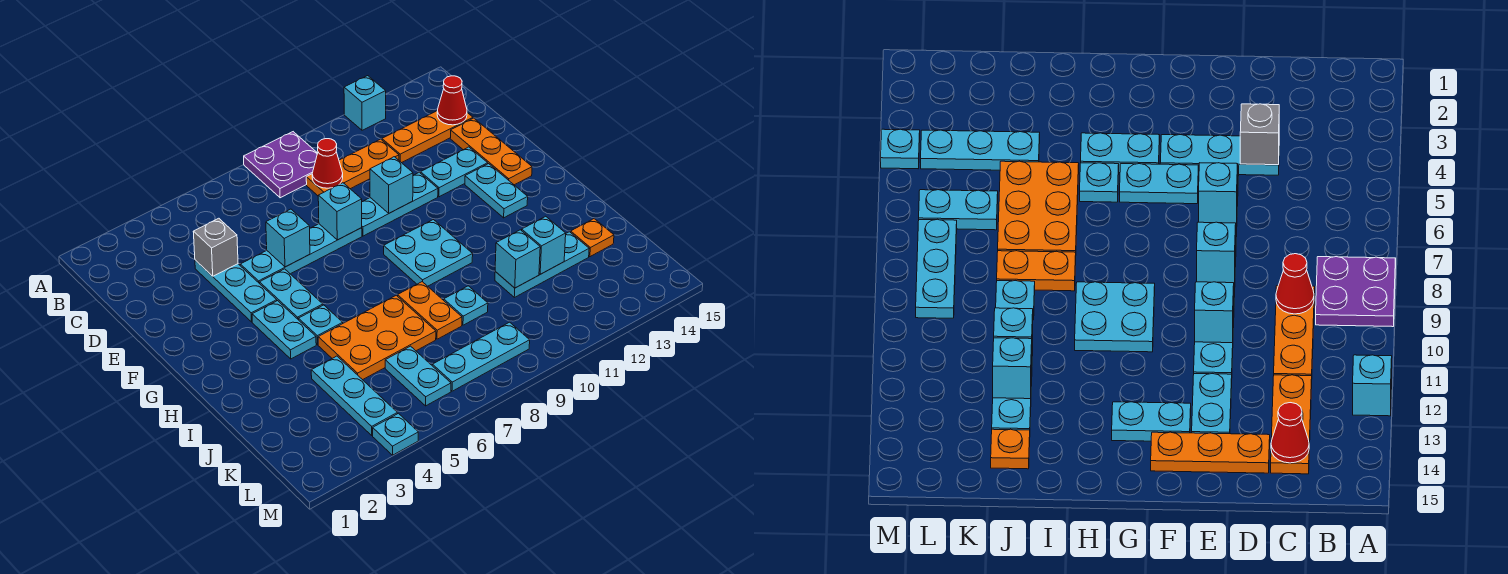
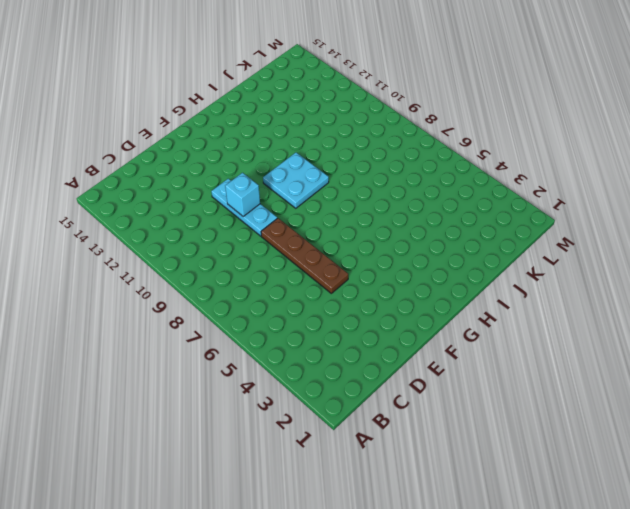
brown 1x4 plate [261,218,348,293] -> cyan 1x4 plate [240,224,362,284]
none -> purple 2x2 plate [244,132,318,198]
none -> cyan 1x1 brick [344,76,386,130]
none -> orange 1x3 plate [306,139,399,196]
none -> orange 1x3 plate [382,111,473,163]

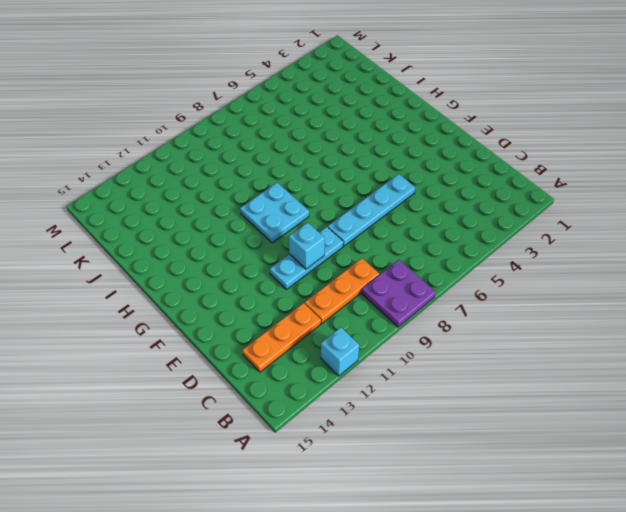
none -> cyan 1x3 plate [195,260,277,322]
none -> orange 1x3 plate [450,118,532,185]
none -> cyan 1x2 plate [421,147,488,197]
none -> cyan 1x2 plate [260,269,323,320]

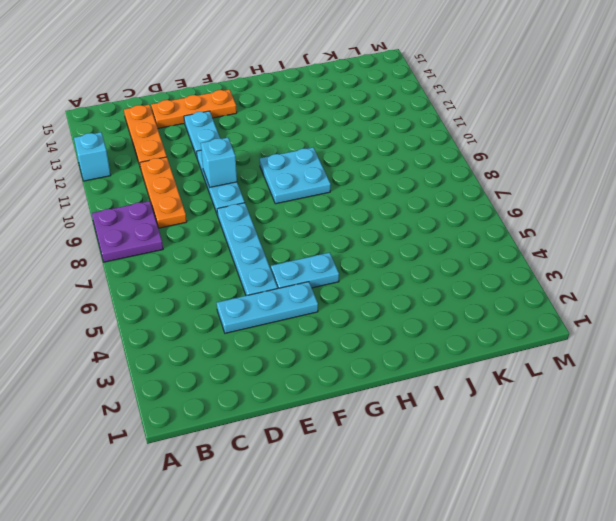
none -> cyan 1x2 plate [465,164,528,218]
none -> cyan 1x2 plate [252,301,316,359]
none -> cyan 1x1 plate [299,305,343,345]
none -> orange 2x3 plate [318,295,436,380]

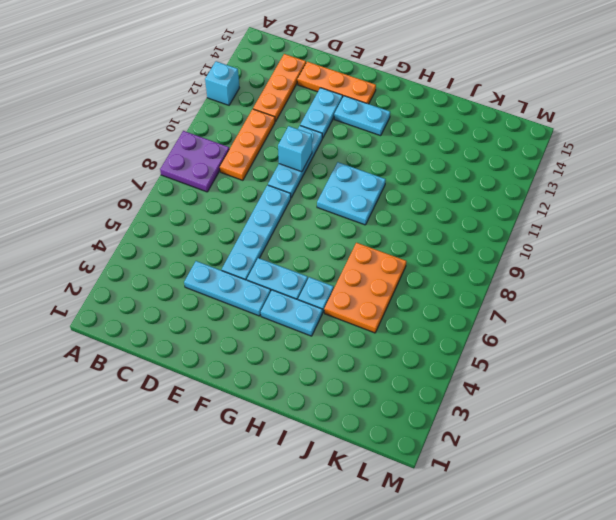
none -> orange 1x2 plate [398,282,462,339]
none -> cyan 1x3 plate [311,356,397,435]
none -> cyan 1x1 plate [444,286,488,325]
none -> cyan 1x3 plate [495,232,589,297]

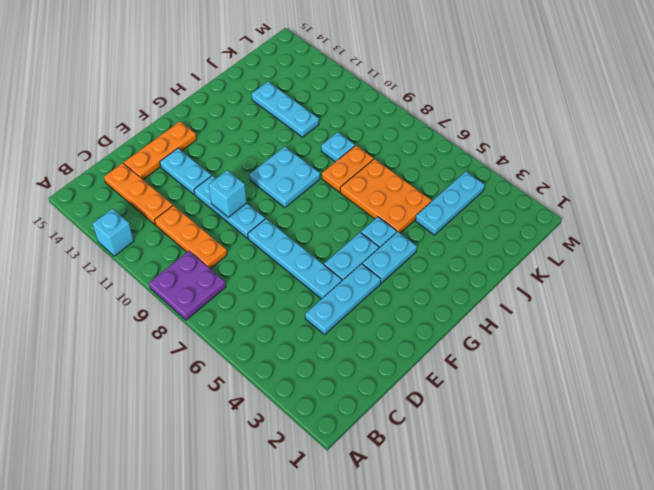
none -> cyan 1x2 plate [465,164,528,218]
none -> orange 1x1 plate [571,219,614,257]
none -> cyan 1x2 plate [385,346,451,406]
none -> cyan 1x3 plate [432,322,530,391]

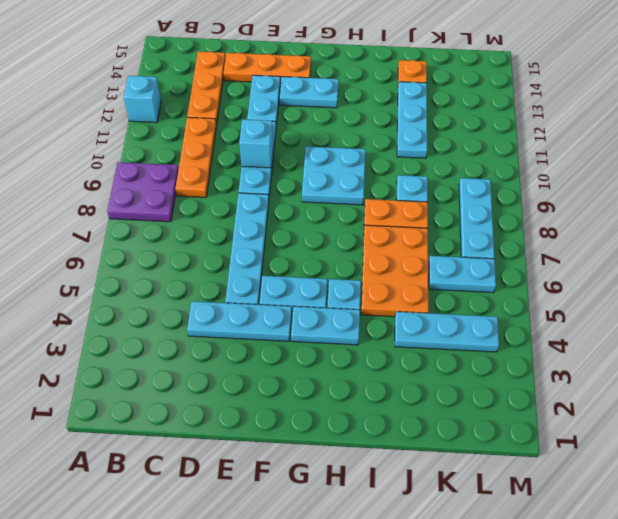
none -> cyan 1x1 plate [373,413,418,455]
none -> red 1x1 cone [312,139,343,188]
none -> red 1x1 cone [437,76,467,125]
none -> grey 1x1 brick [193,218,238,276]

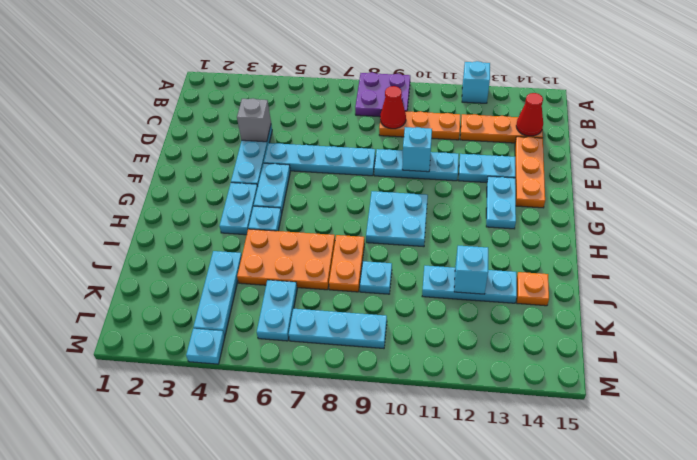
none -> cyan 1x1 brick [266,209,310,267]
none -> cyan 1x1 brick [318,183,362,240]
none -> cyan 1x1 brick [495,230,540,288]

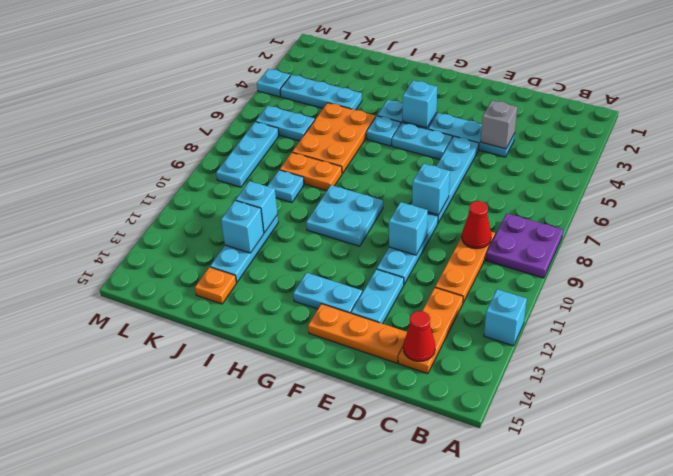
cyan 1x1 brick [402,81,437,128] -> cyan 1x1 brick moved to [266,209,310,267]

